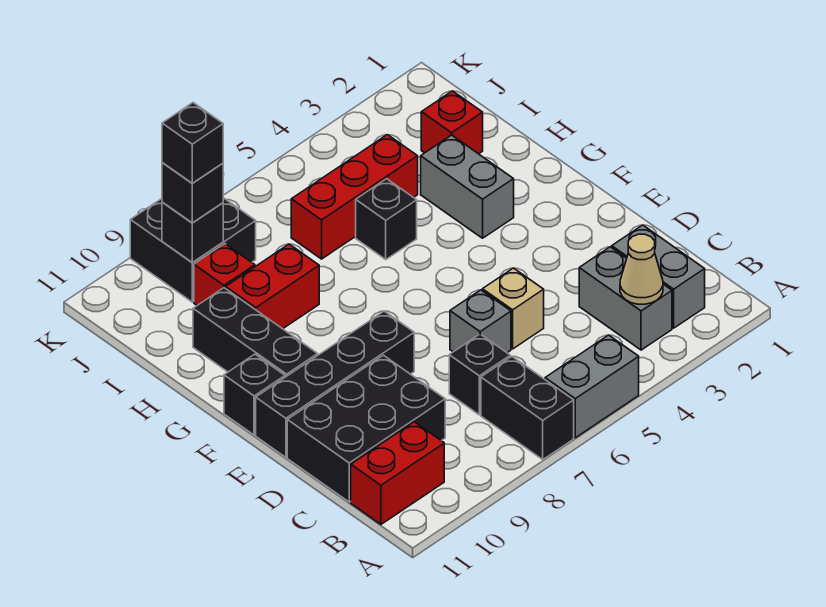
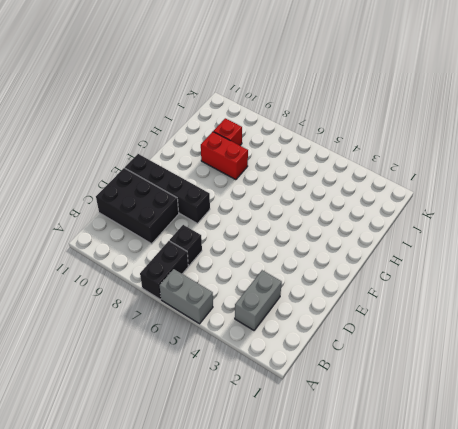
none -> grey 1x2 brick [612,225,705,328]
none -> red 1x2 brick [351,422,444,524]
none -> tan 1x1 brick [482,268,544,349]

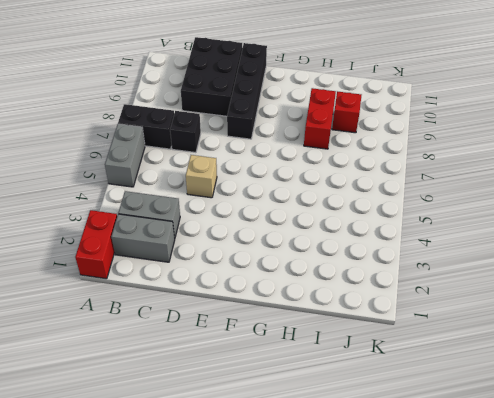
red 1x2 brick [75,210,117,279] -> red 1x2 brick moved to [351,422,444,524]
none -> grey 1x1 brick [450,290,511,353]
none -> black 1x3 brick [193,288,318,377]
none -> black 1x1 brick [224,354,285,435]

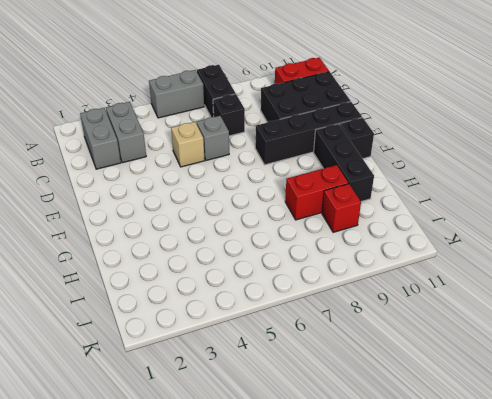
none -> grey 1x2 brick [421,135,514,238]
none -> black 1x1 brick [356,179,417,259]
none -> red 1x1 brick [421,91,483,154]

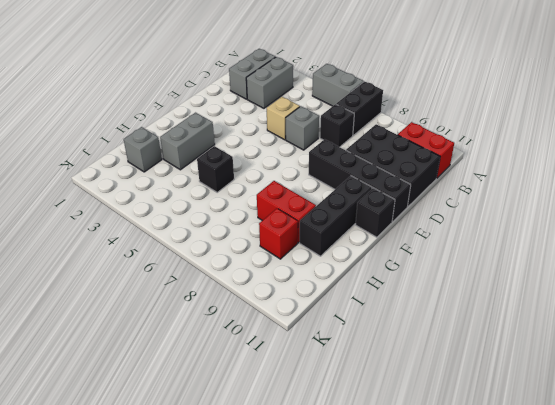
grey 1x1 brick [124,127,162,172] -> red 1x1 brick [421,91,483,154]
none -> red 1x3 brick [291,135,418,259]
none -> black 2x2 brick [130,198,256,302]
none -> tan 1x1 cone [620,234,663,304]

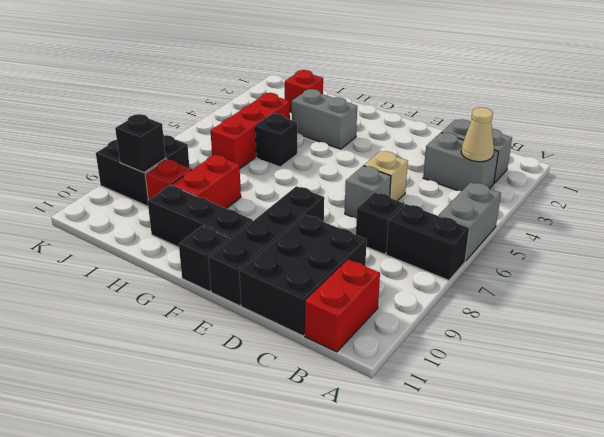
none -> black 1x1 brick [162,163,223,223]
none -> black 1x1 brick [162,103,223,183]

